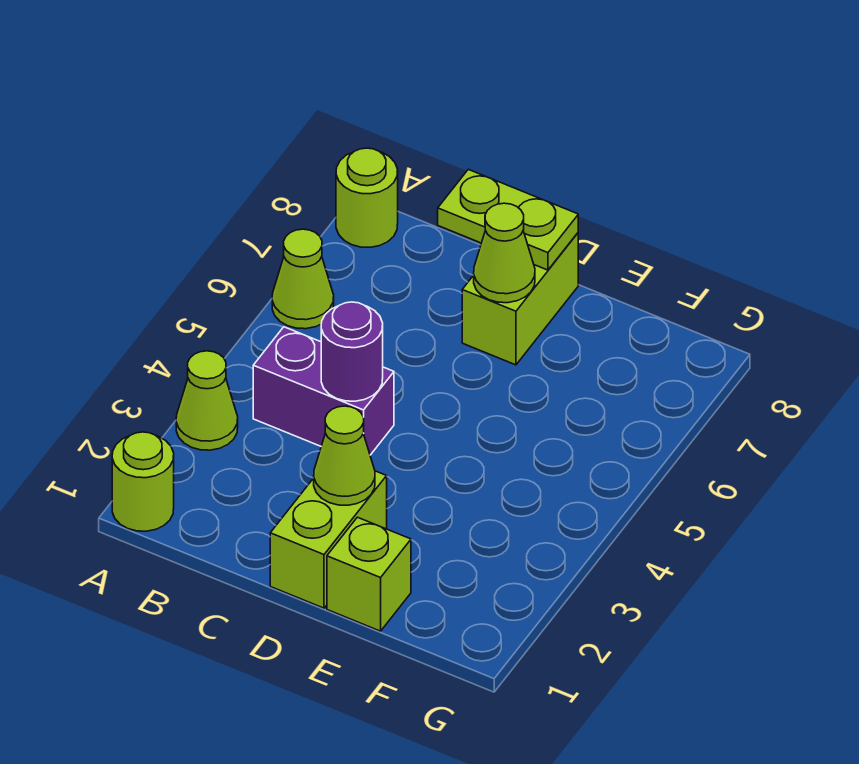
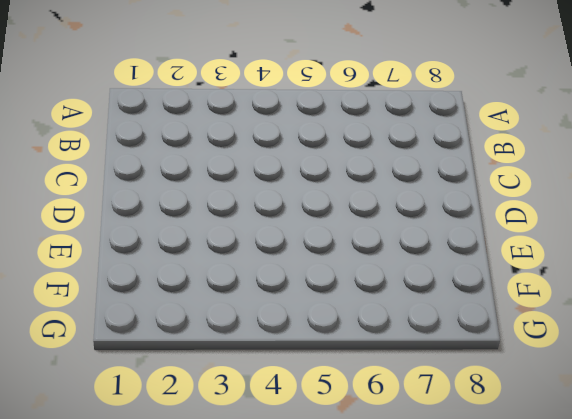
none -> lime 1x1 round brick [112,432,174,531]
none -> lime 1x1 cone [176,351,238,450]
none -> lime 1x1 cone [272,229,334,329]

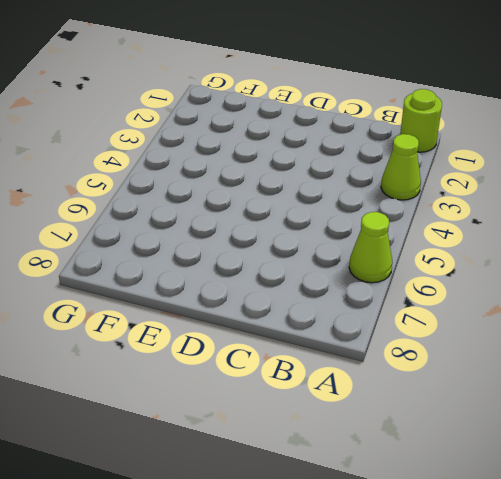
none -> lime 1x1 round brick [336,148,398,247]
none -> purple 1x2 brick [253,327,394,455]
none -> lime 1x2 brick [270,471,387,608]

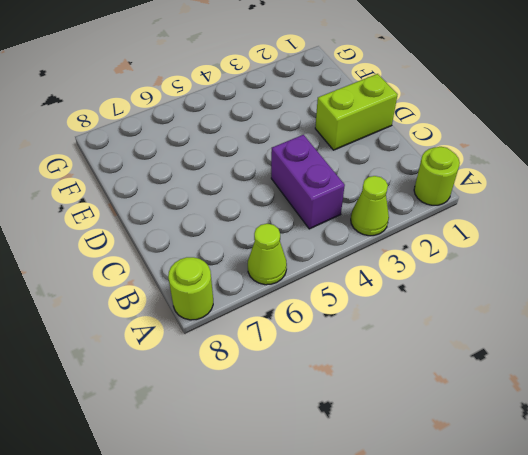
none -> lime 1x2 brick [462,233,578,365]
none -> lime 1x1 brick [327,517,411,631]
none -> purple 1x1 round brick [321,302,383,401]

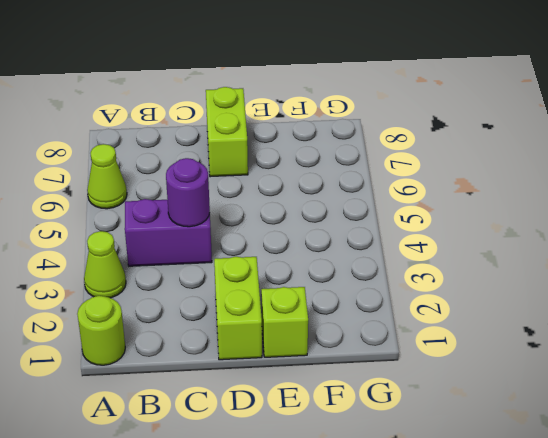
none -> lime 1x1 round brick [336,148,398,247]
none -> lime 1x2 plate [438,169,578,270]
none -> lime 1x1 cone [314,406,375,505]

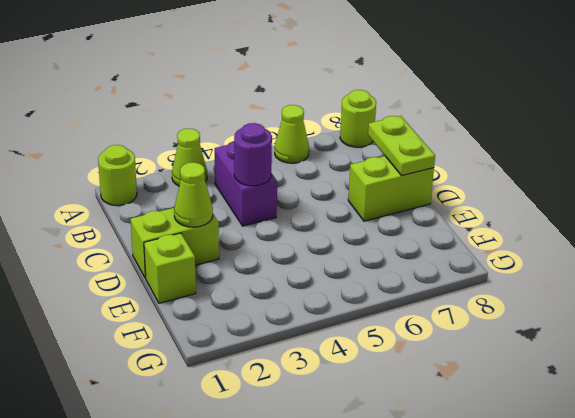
none -> lime 1x1 cone [474,203,535,303]

